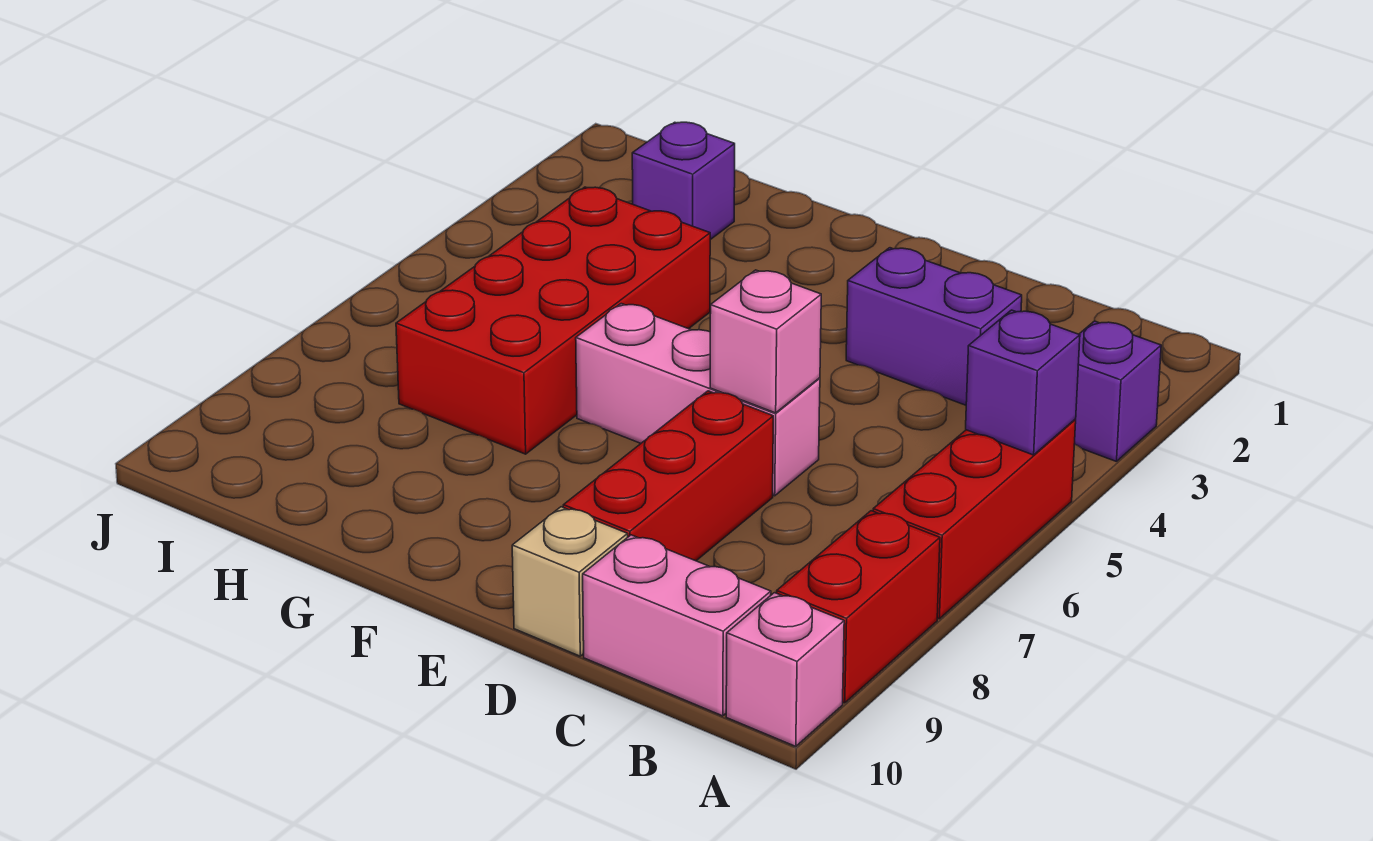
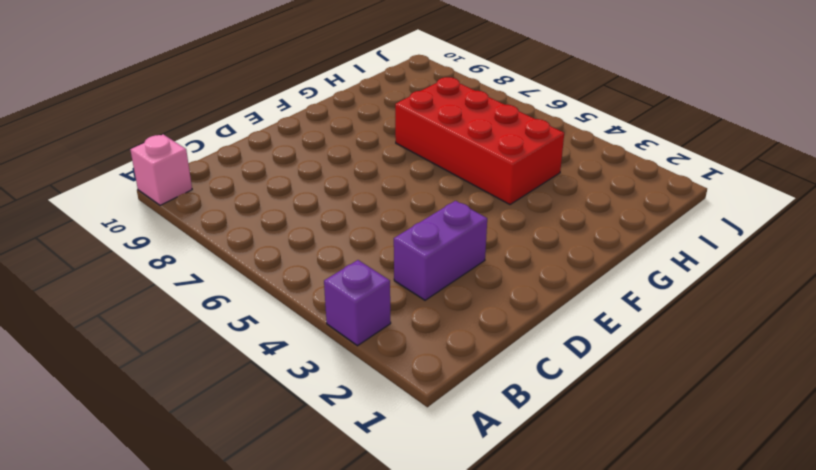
none -> red 1x3 brick [873,420,1076,619]
none -> red 1x2 brick [777,511,940,703]
none -> pink 1x2 brick [583,535,771,716]

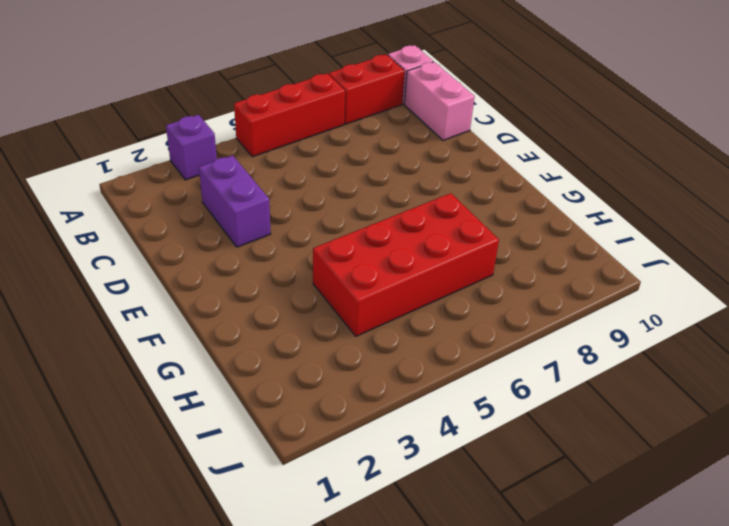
none -> pink 1x3 brick [576,304,820,496]
none -> red 1x3 brick [563,391,773,561]
none -> tan 1x1 brick [512,507,628,656]

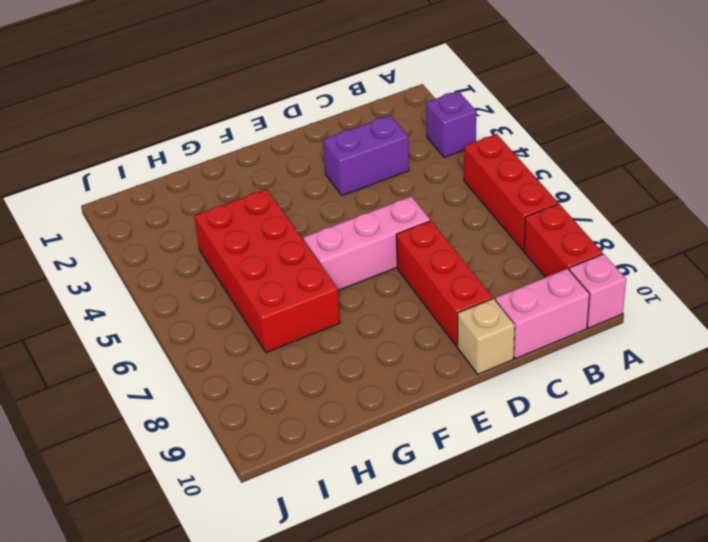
none -> purple 1x1 brick [632,122,735,240]
none -> purple 1x1 brick [966,310,1080,455]
none -> pink 1x1 brick [710,270,821,413]

